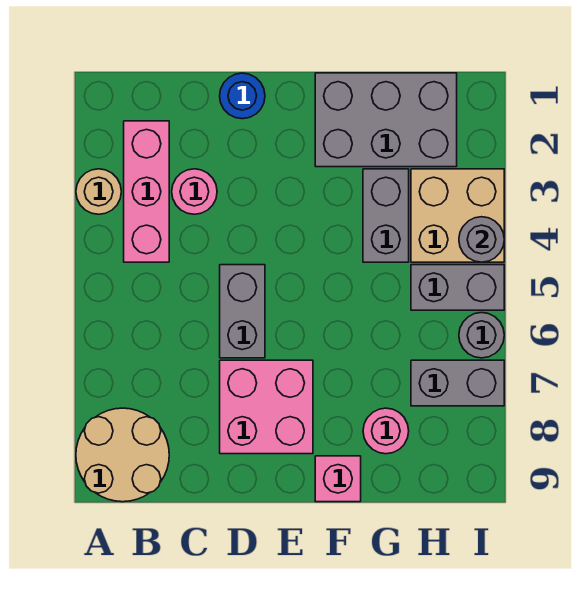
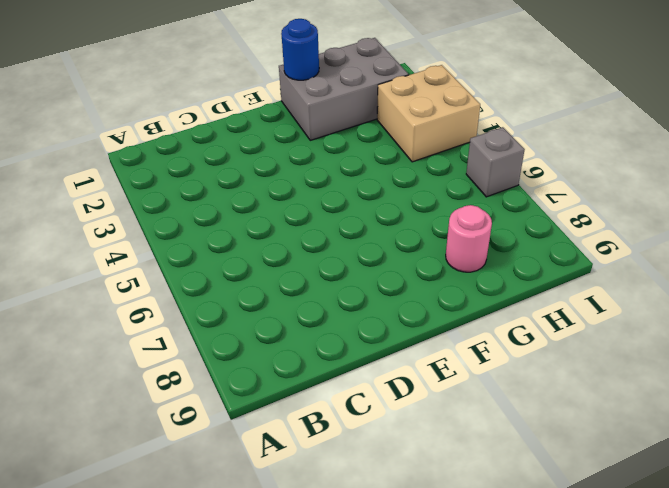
blue 1x1 round brick [281,19,319,80] -> blue 1x1 round brick moved to [220,73,265,119]
grey 1x1 brick [466,127,525,197] -> grey 1x1 round brick [459,313,504,358]
none -> tan 1x1 round brick [76,169,121,214]
none -> tan 2x2 round brick [76,408,169,502]
none -> pink 1x3 brick [124,121,169,262]

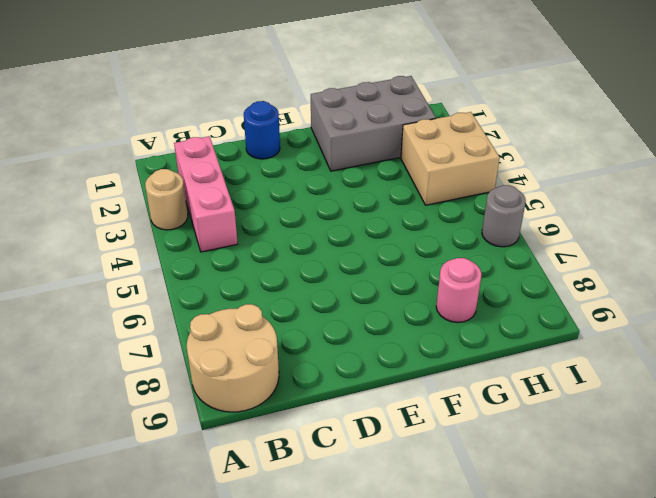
none -> pink 1x1 round brick [172,169,217,214]
none -> grey 1x2 brick [220,265,265,358]
none -> pink 2x2 brick [220,360,313,454]

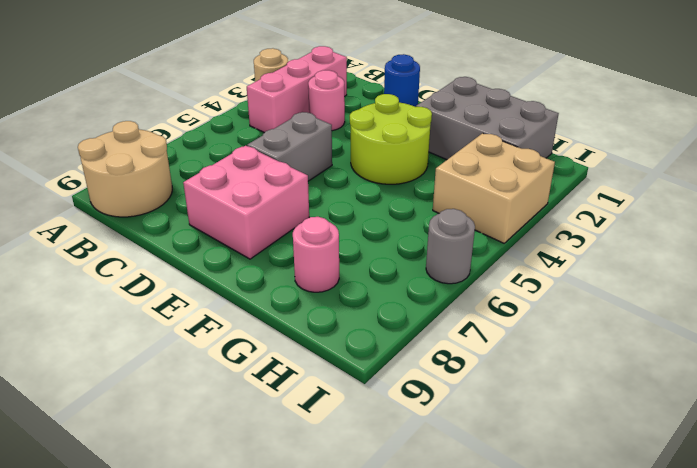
lime 2x2 round brick [350,94,432,184] -> none
none -> pink 1x1 brick [315,456,361,502]
none -> grey 1x2 brick [363,169,409,262]
none -> grey 1x2 brick [411,265,504,310]

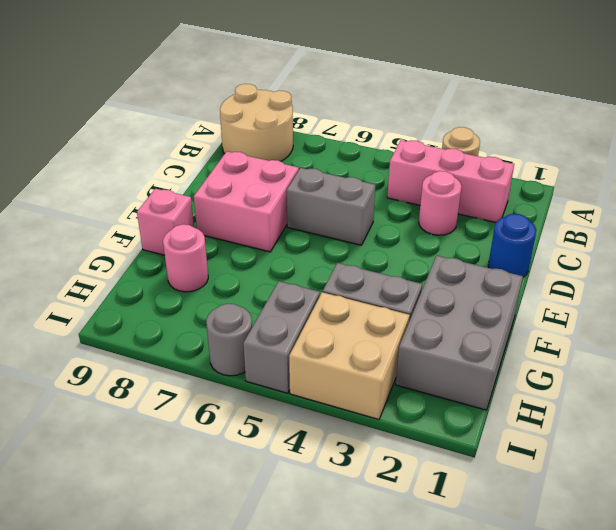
none -> grey 1x2 brick [411,360,504,406]
none -> grey 1x1 round brick [459,217,504,262]

